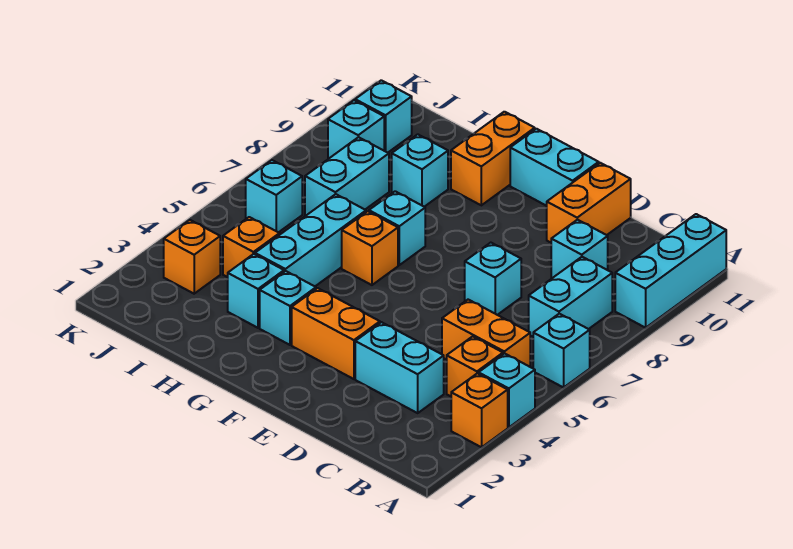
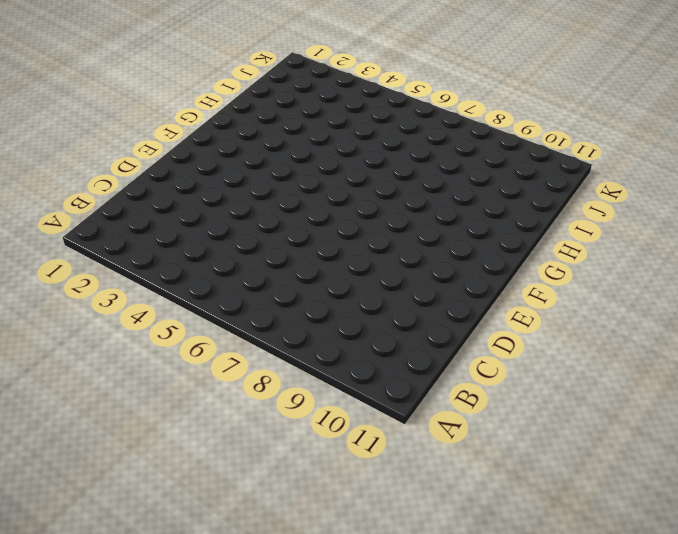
none -> orange 1x1 brick [451,373,508,447]
none -> cyan 1x1 brick [479,353,535,427]
none -> cyan 1x1 brick [533,314,590,387]

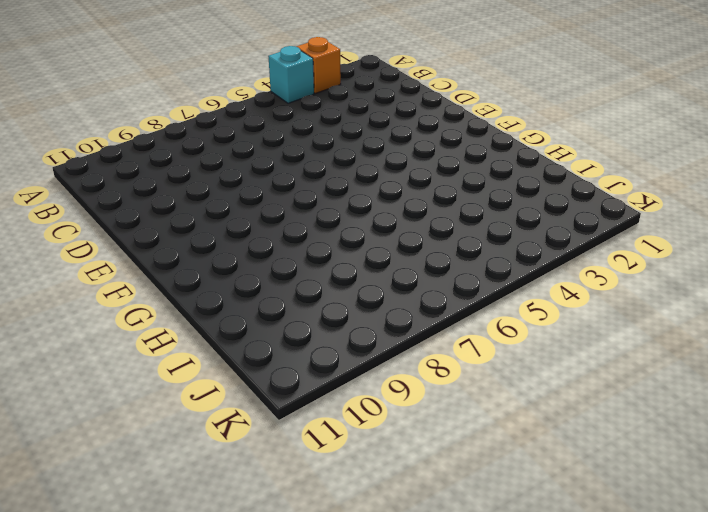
none -> cyan 1x1 brick [533,314,590,387]
none -> cyan 1x3 brick [615,214,726,328]
none -> orange 1x1 brick [447,336,503,396]

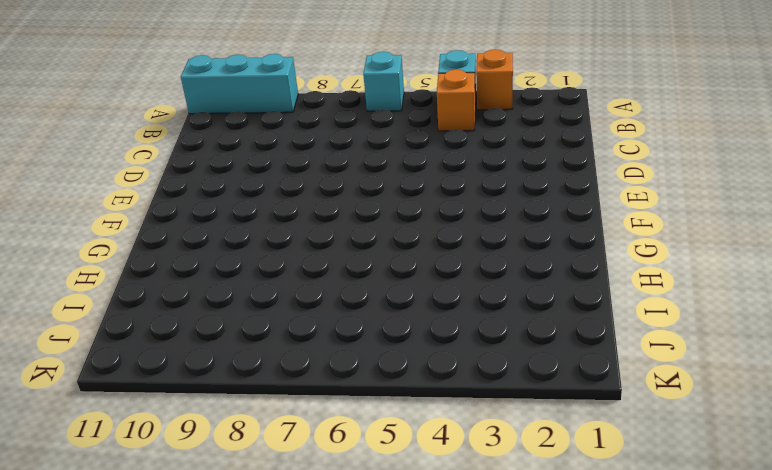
none -> orange 1x2 brick [442,300,530,367]
none -> cyan 1x2 brick [529,257,612,337]
none -> cyan 1x2 brick [355,322,444,413]

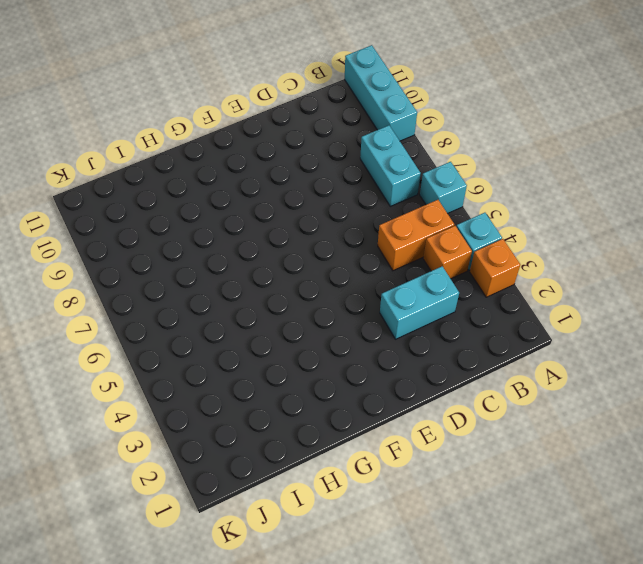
none -> cyan 1x1 brick [551,220,608,278]
none -> cyan 1x1 brick [465,243,521,315]
none -> orange 1x2 brick [547,163,631,243]

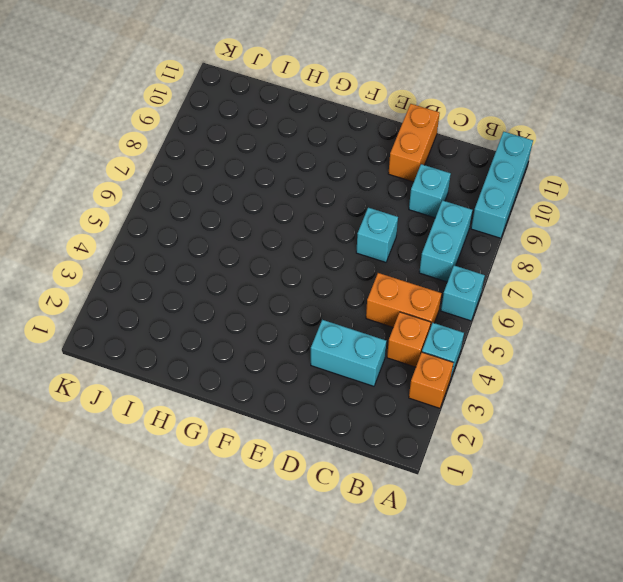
none -> orange 1x2 brick [292,288,380,379]
none -> cyan 1x2 brick [510,129,599,206]
none -> cyan 1x1 brick [260,271,316,345]

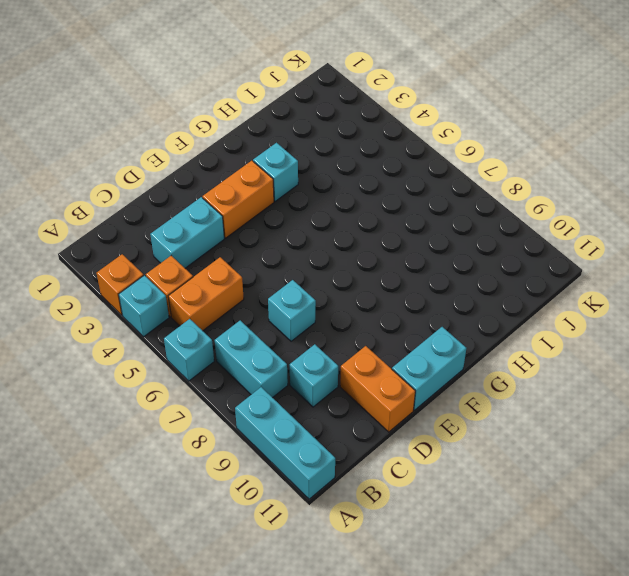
none -> orange 1x1 brick [342,211,398,285]
none -> cyan 1x1 brick [369,191,425,265]
none -> orange 1x2 brick [451,112,535,205]

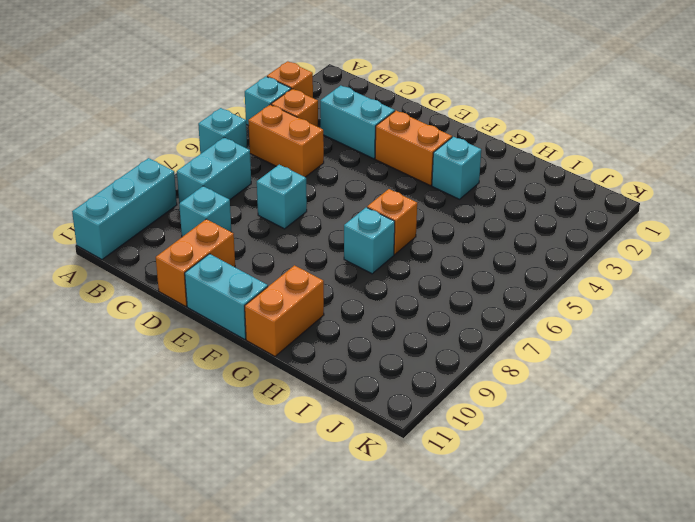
none -> cyan 1x1 brick [228,254,284,328]
none -> cyan 1x3 brick [255,194,366,286]
none -> cyan 1x1 brick [392,134,448,207]

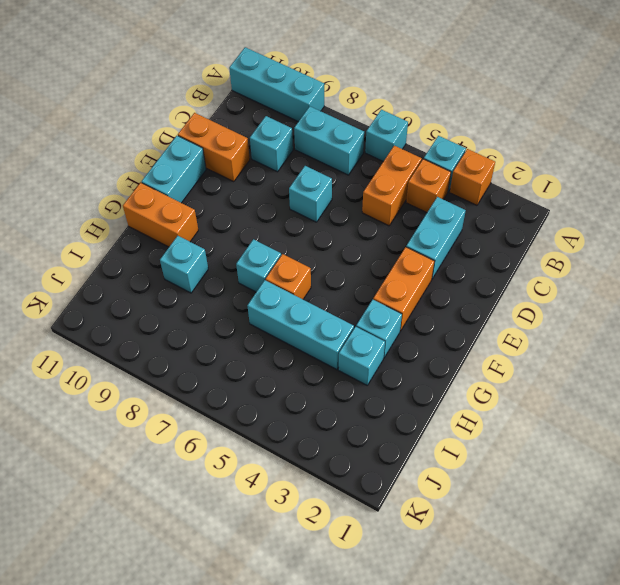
none -> orange 1x1 brick [223,217,280,277]
none -> cyan 1x2 brick [305,137,389,215]
none -> orange 1x1 brick [164,220,220,294]

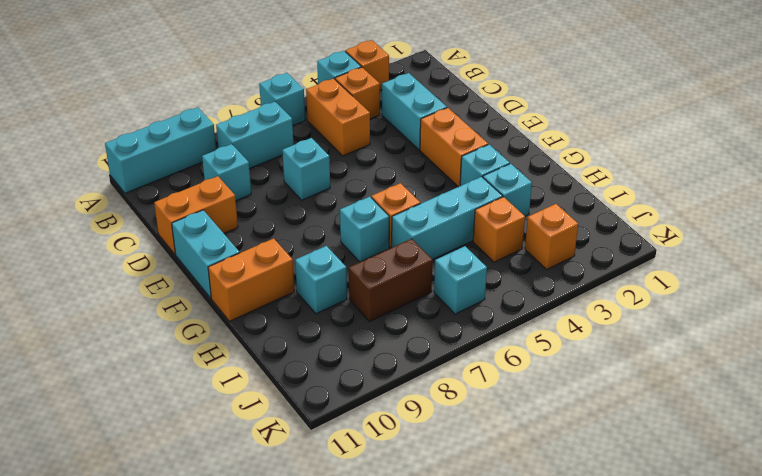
brown 1x2 brick [349,239,433,322] -> cyan 1x2 brick [305,137,389,215]
none -> cyan 1x1 brick [328,100,384,158]
none -> cyan 1x1 brick [355,80,412,153]

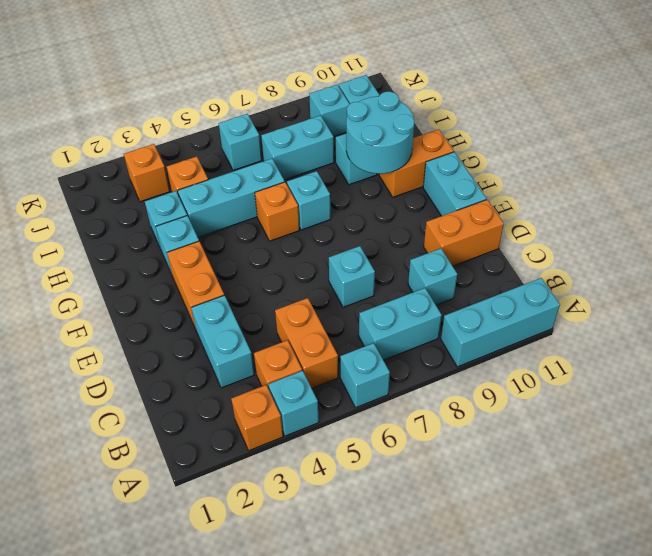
cyan 2x2 round brick [346,91,415,174] -> none

